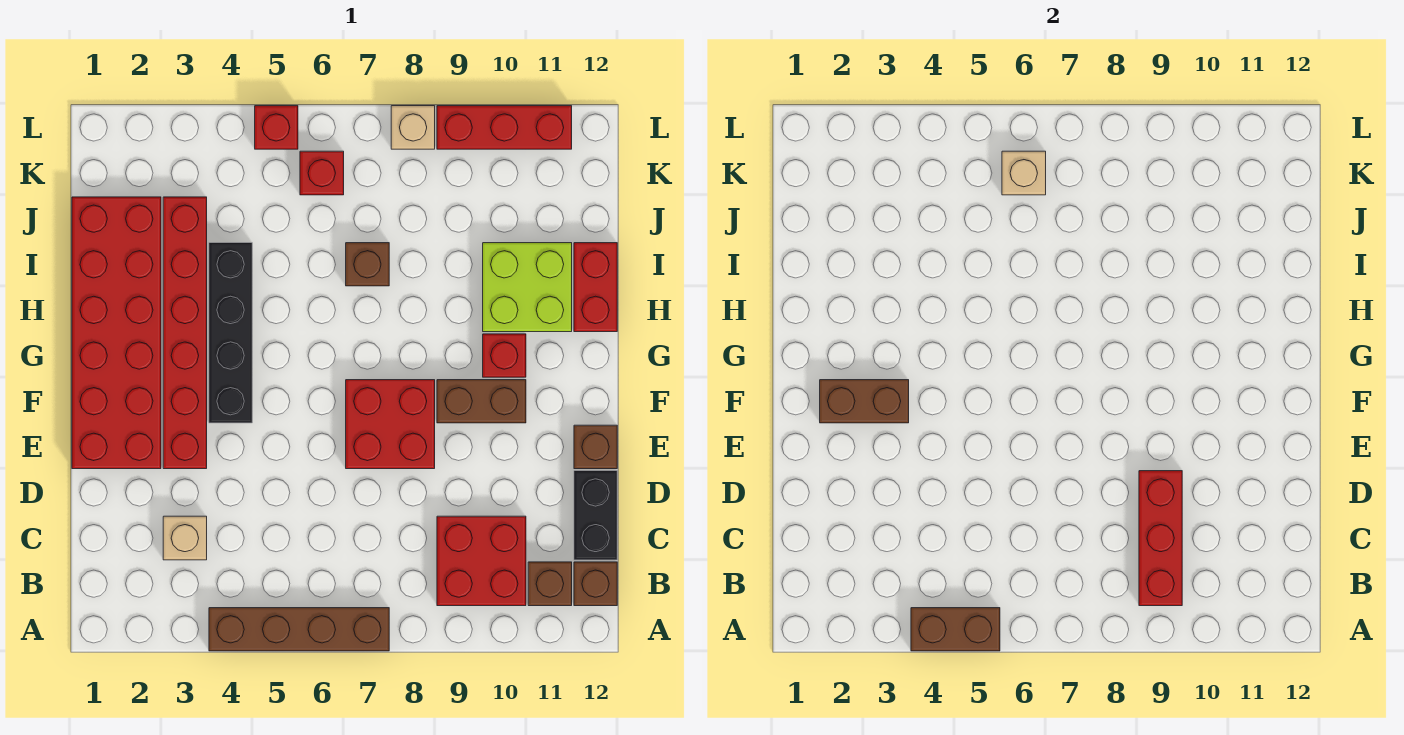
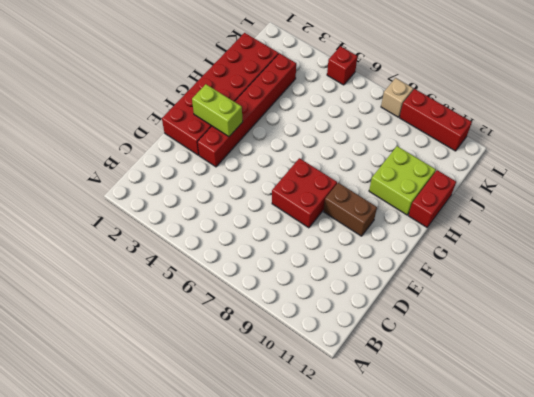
lime 1x2 brick [192,84,243,137] -> brown 1x2 brick [820,380,909,423]
none -> brown 1x4 brick [209,608,389,651]
none -> red 2x2 brick [437,516,526,606]
none -> brown 1x1 brick [528,562,572,606]

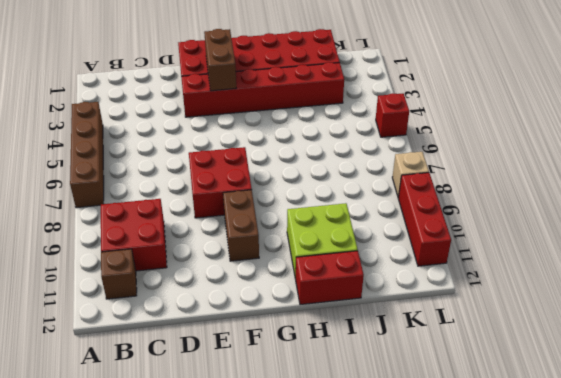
none -> brown 1x1 brick [574,562,617,606]
none -> tan 1x1 brick [163,516,207,560]
none -> black 1x2 brick [574,471,617,560]

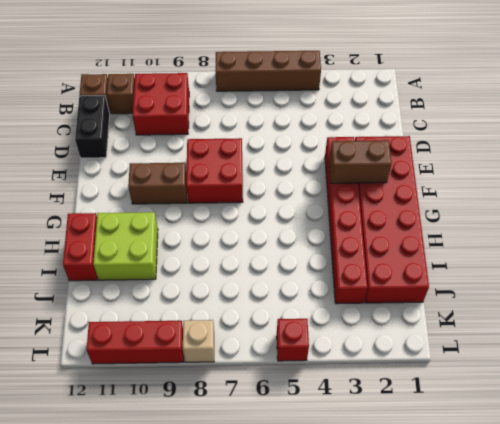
none -> tan 1x1 brick [163,516,207,560]
none -> brown 1x1 brick [574,425,617,469]
none -> black 1x4 brick [209,243,252,423]

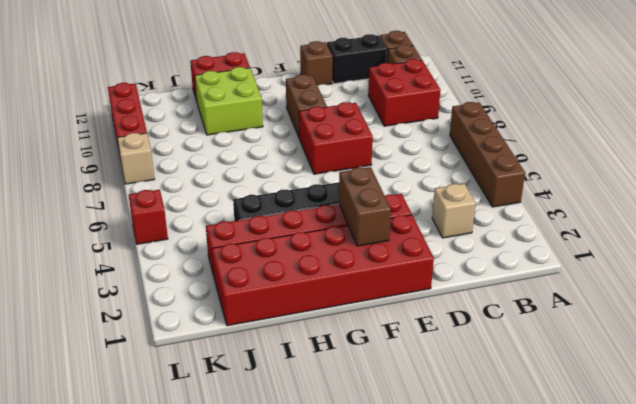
none -> red 1x1 brick [483,334,526,377]
none -> brown 1x1 brick [346,243,389,286]
none -> red 1x1 brick [300,151,344,195]

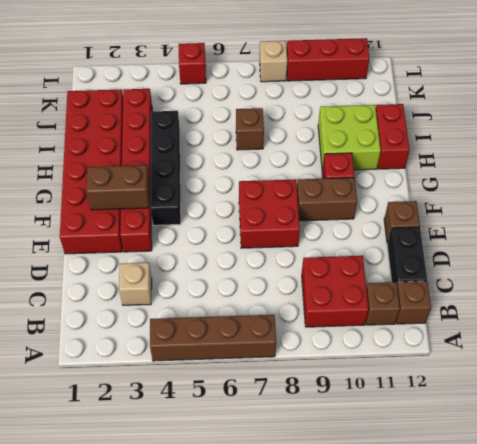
none -> red 1x1 brick [300,151,344,195]
none -> brown 1x2 brick [911,608,1000,651]
none -> red 1x3 brick [1139,471,1182,606]

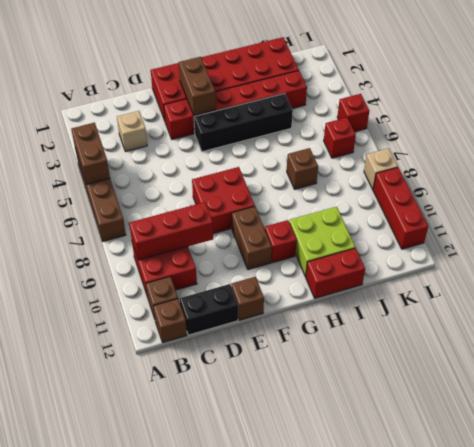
none -> tan 1x1 brick [1002,151,1046,195]

